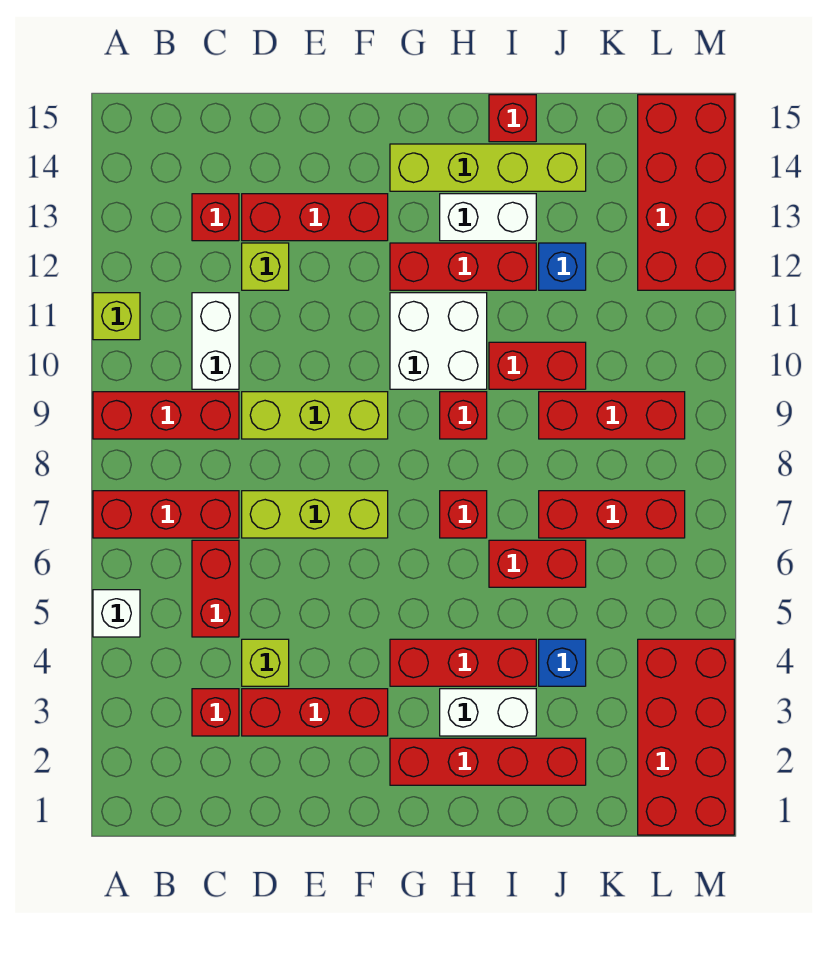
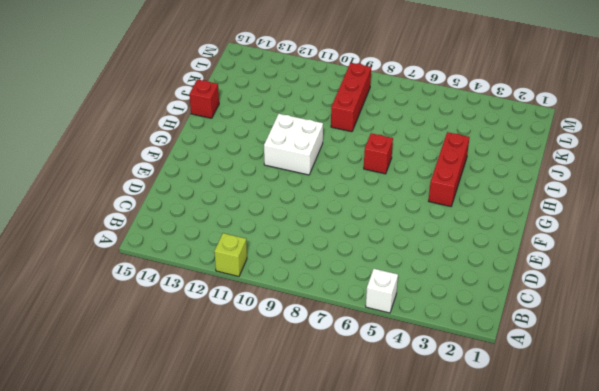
none -> red 1x3 brick [93,491,239,538]
none -> red 1x3 brick [93,392,239,439]
none -> red 1x1 brick [192,689,239,736]
none -> red 1x2 brick [192,540,239,637]

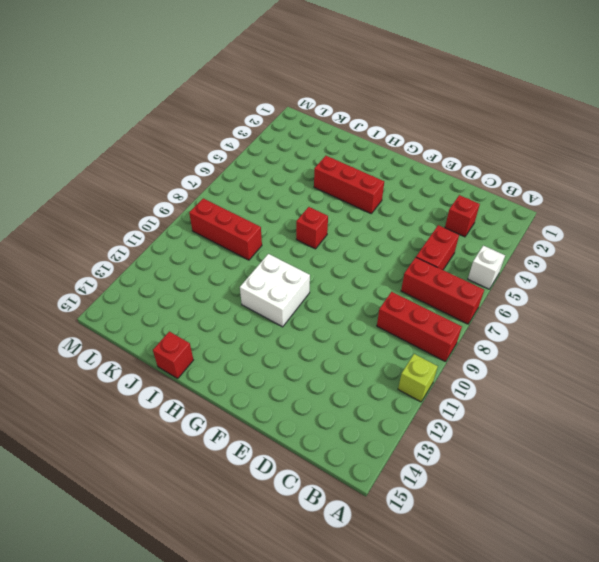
none -> white 1x2 brick [192,293,239,389]
none -> red 1x1 brick [192,194,239,241]
none -> red 1x3 brick [242,689,388,736]
none -> lime 1x1 brick [242,639,289,686]

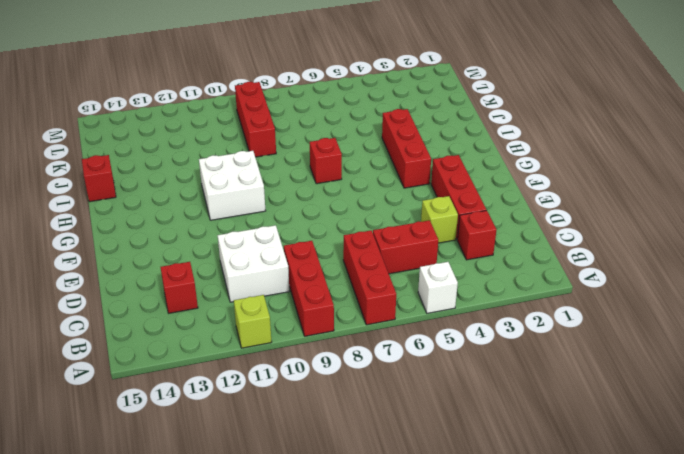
white 2x2 brick [218,225,289,302] -> white 1x2 brick [192,293,239,389]
none -> lime 1x3 brick [242,491,388,538]
none -> lime 1x3 brick [242,392,388,439]
none -> lime 1x1 brick [242,243,289,290]
none -> red 1x3 brick [242,194,388,241]

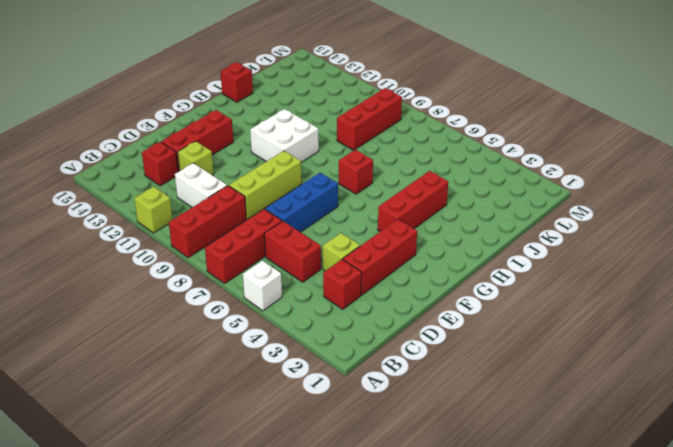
blue 1x3 brick [265,173,338,232] -> lime 1x3 brick [242,491,388,538]
none -> red 1x4 brick [390,738,586,785]
none -> red 1x3 brick [390,243,536,290]
none -> lime 1x4 brick [390,144,586,191]
none -> white 1x2 brick [440,689,536,736]

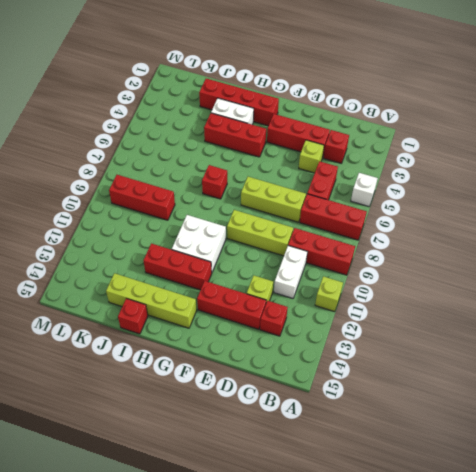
none -> red 1x1 brick [440,392,487,439]
none -> white 1x2 brick [440,194,536,241]
none -> red 1x2 brick [489,540,586,587]
none -> red 1x2 brick [489,342,586,389]

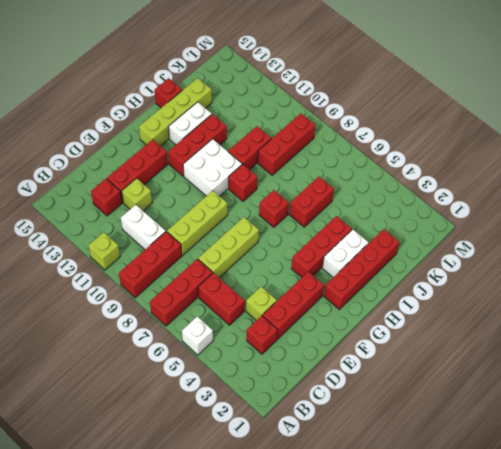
none -> blue 1x1 brick [539,639,586,686]
none -> red 1x3 brick [539,491,685,538]
none -> blue 1x1 brick [539,243,586,290]
none -> red 2x4 brick [638,639,734,835]

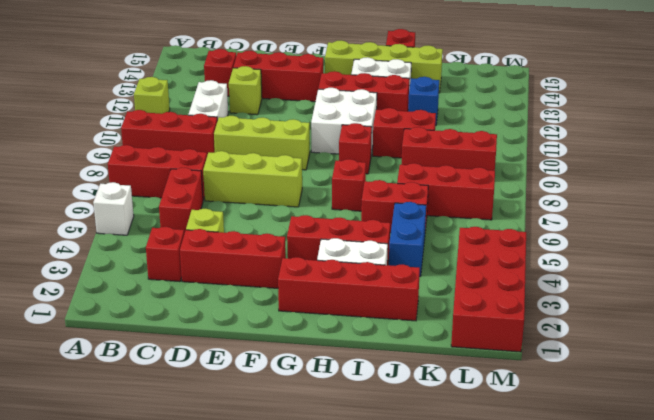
blue 1x2 brick [389,202,426,277] -> blue 1x1 brick [539,639,586,686]
none -> red 2x4 brick [638,95,734,290]

